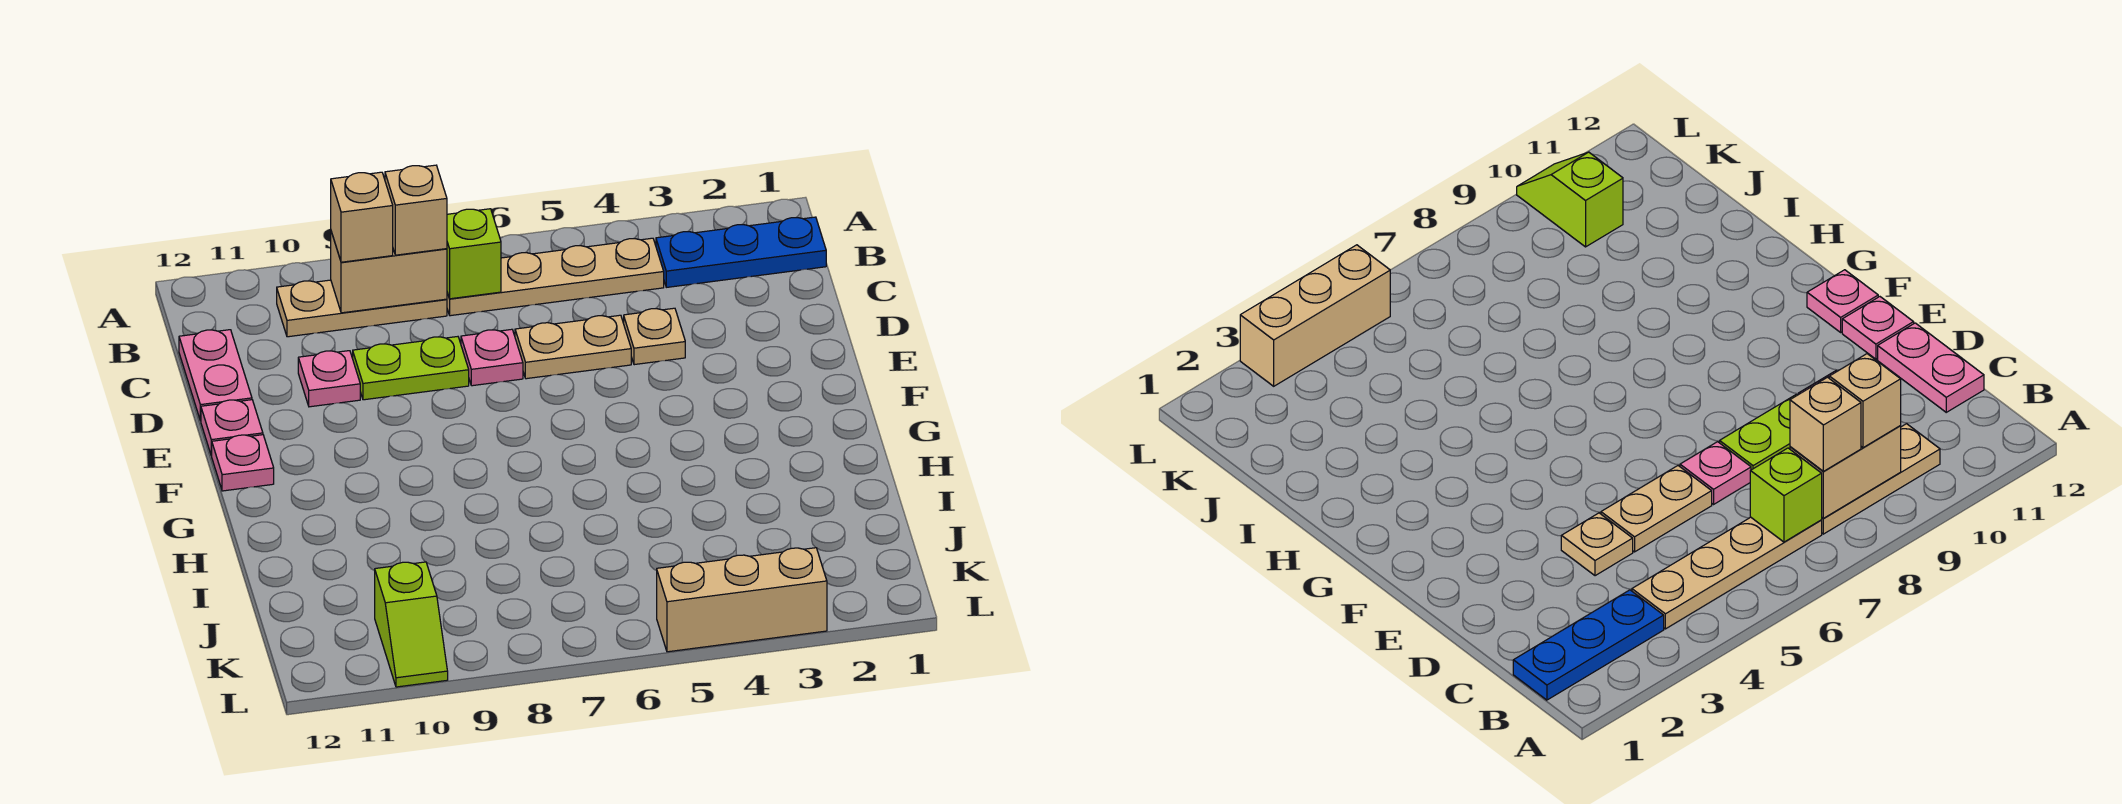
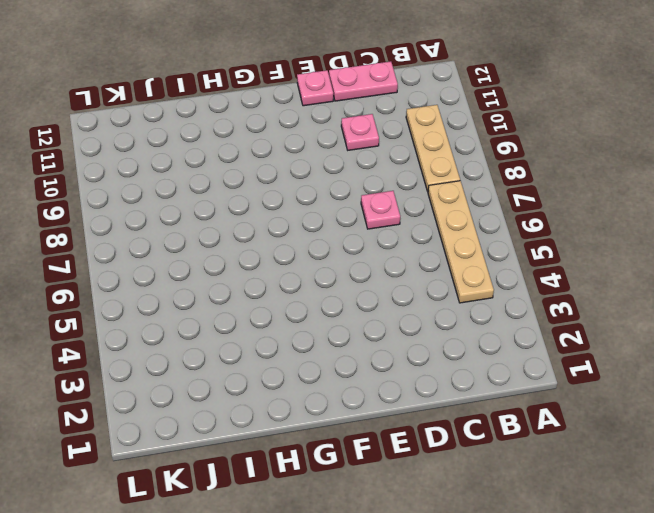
none -> blue 1x3 plate [656,217,826,287]
none -> tan 1x1 plate [624,308,685,365]
none -> tan 1x2 plate [515,315,631,379]

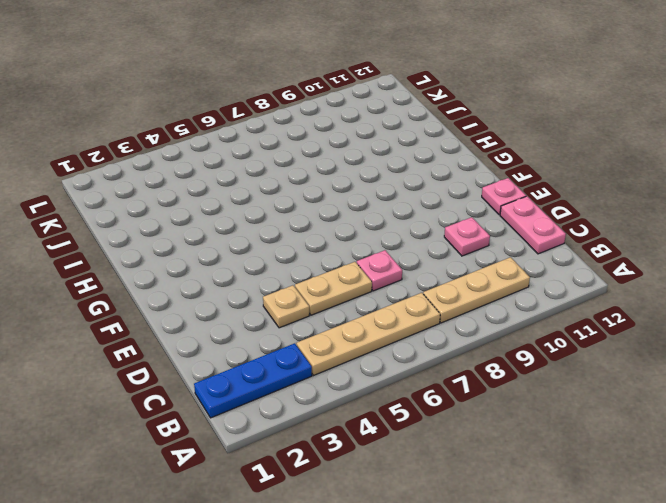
none -> lime 1x2 plate [353,337,469,400]
none -> pink 1x1 plate [212,435,274,491]
none -> lime 1x2 slope [375,562,448,687]

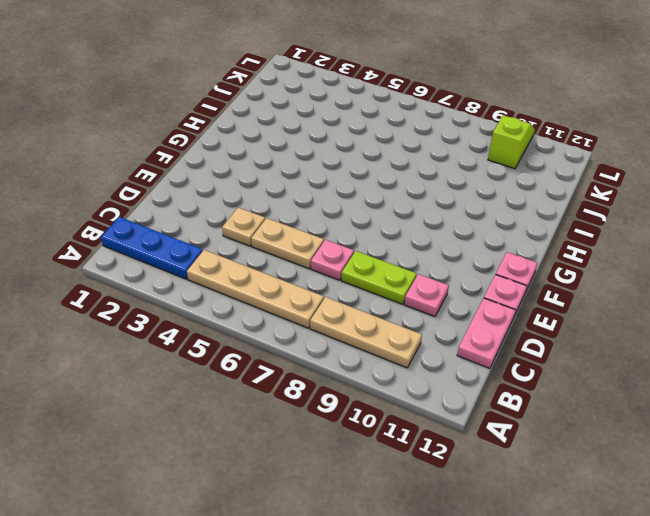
none -> tan 1x3 brick [657,548,827,652]
none -> lime 1x1 brick [447,209,501,299]
none -> tan 1x2 brick [331,232,447,313]

